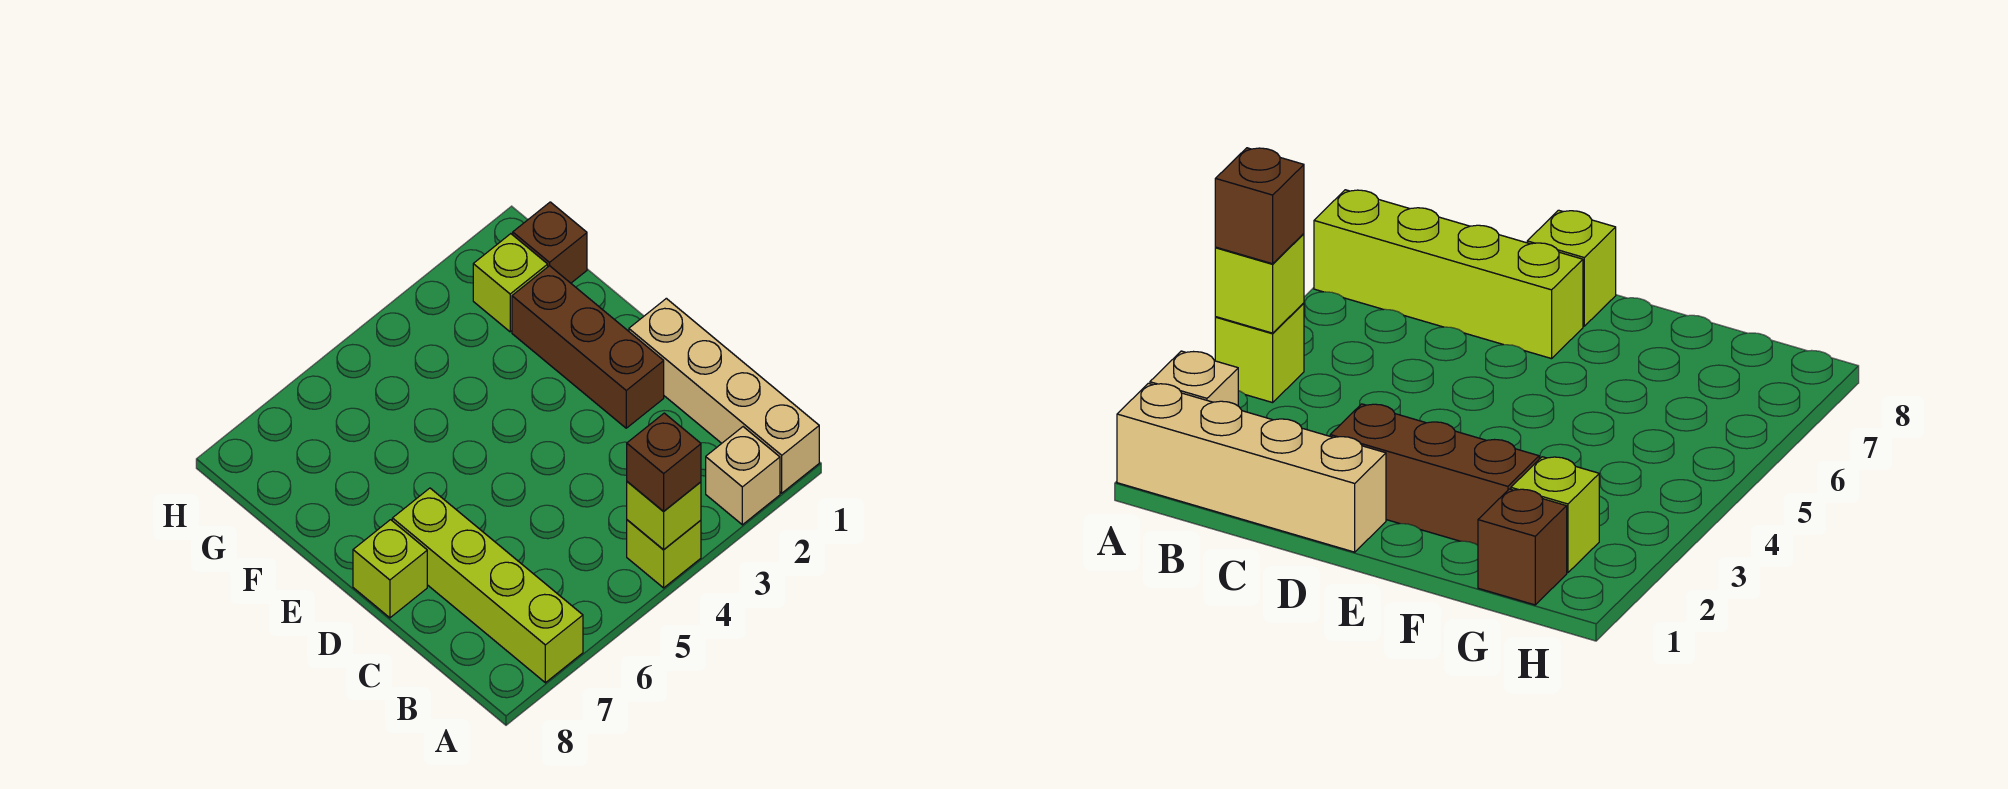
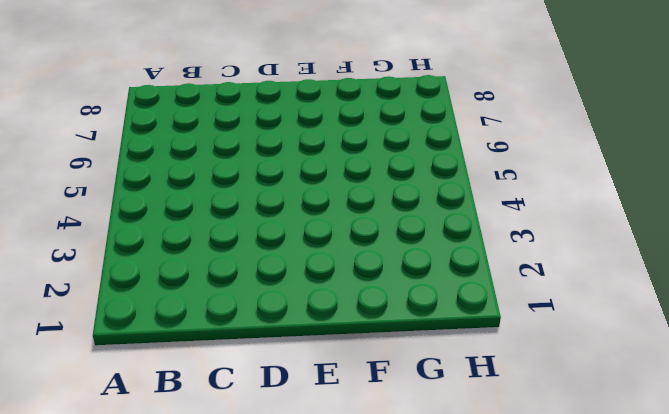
none -> tan 1x4 brick [629,298,819,493]
none -> tan 1x1 brick [706,427,780,525]

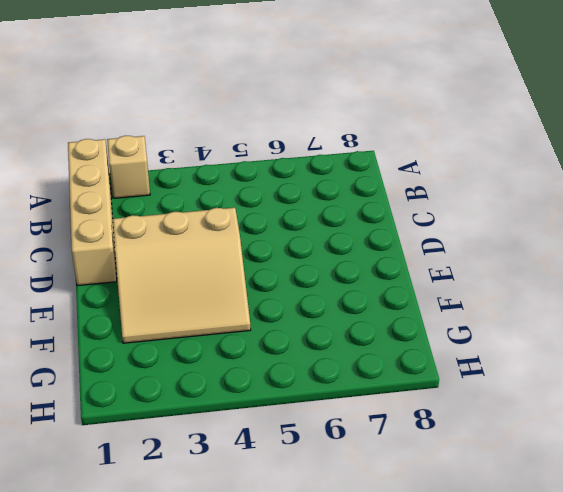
tan 3x3 slope [113,208,251,343] -> brown 1x3 brick [512,266,664,428]
none -> lime 1x1 brick [627,520,701,588]
none -> lime 1x4 brick [392,488,583,683]

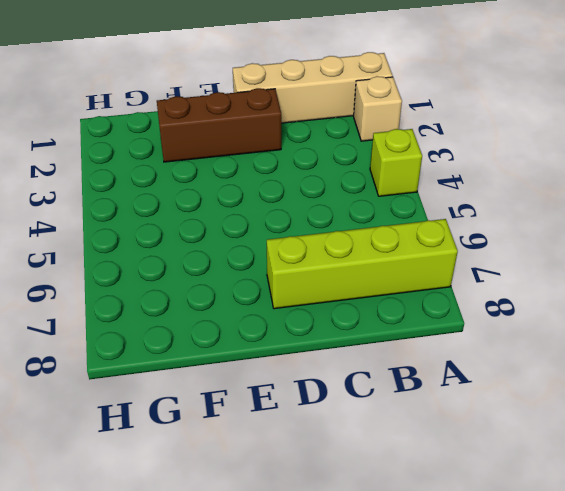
none -> lime 1x1 brick [353,520,427,618]
none -> brown 1x1 brick [513,202,587,283]

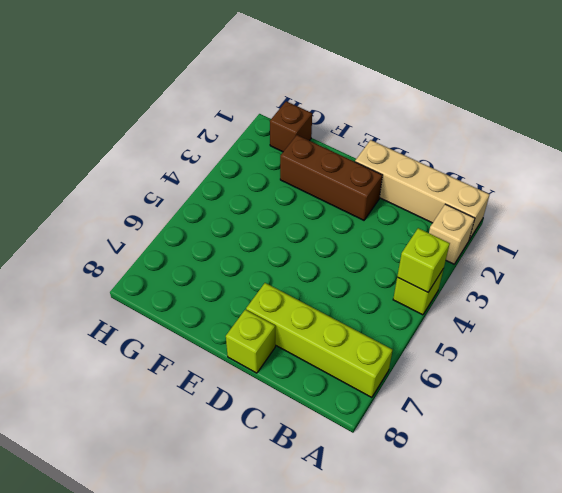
none -> lime 1x1 brick [473,234,548,332]
none -> brown 1x1 brick [627,413,701,512]

